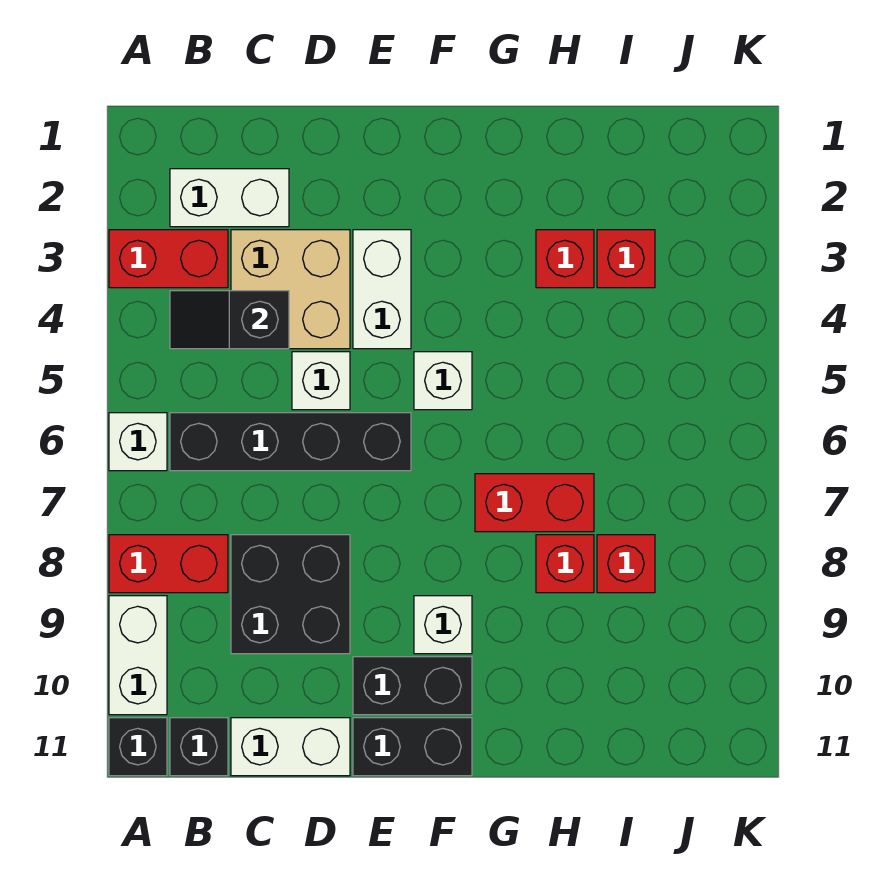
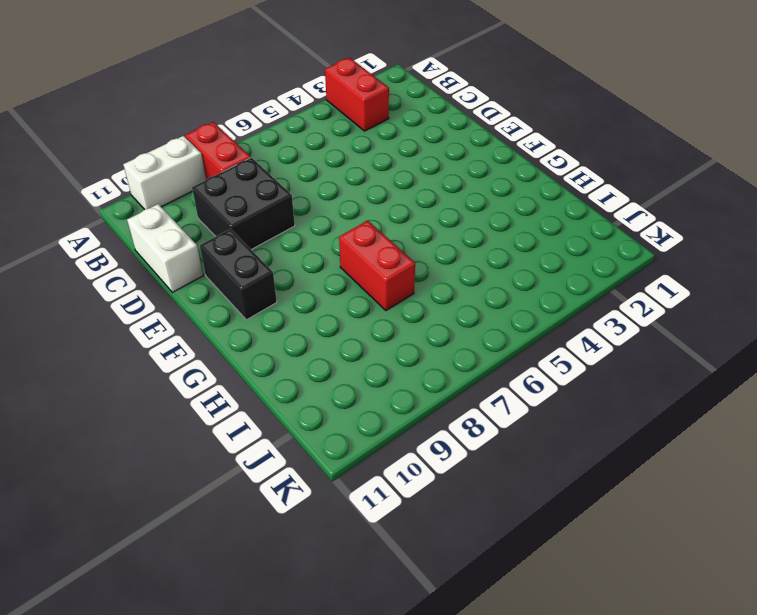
none -> white 1x1 brick [109,413,167,471]
none -> black 1x1 brick [109,718,167,776]
none -> white 1x2 brick [170,169,289,227]

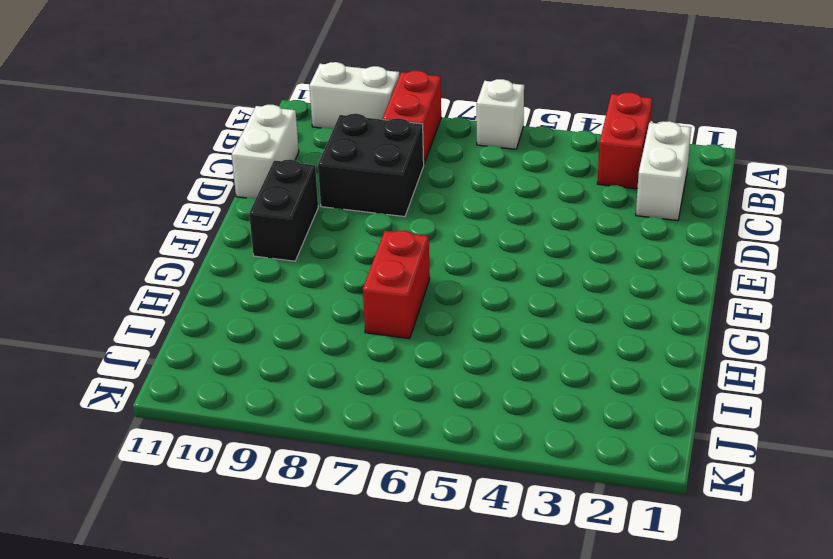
none -> black 1x1 brick [109,718,167,776]
none -> black 1x4 brick [170,413,411,471]
none -> black 1x1 brick [170,718,228,776]

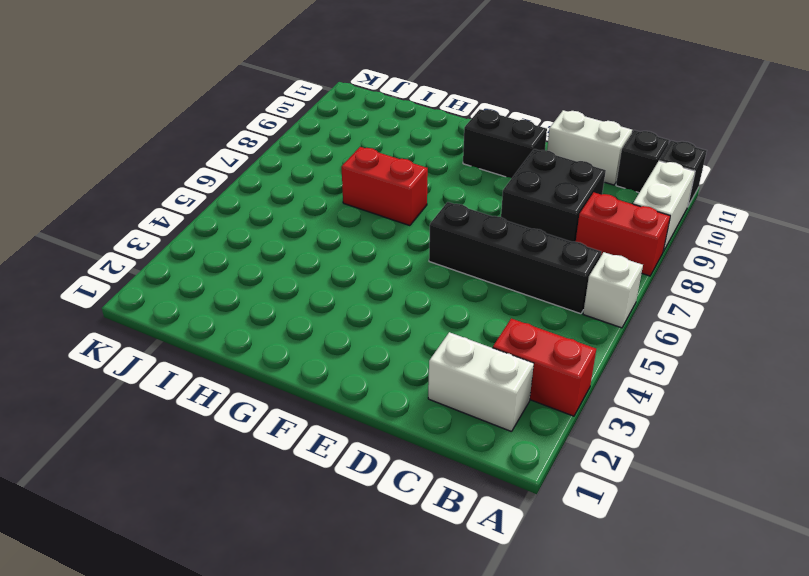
none -> tan 2x2 brick [231,230,350,349]
none -> white 1x1 brick [292,352,350,410]
none -> white 1x2 brick [353,230,411,349]

